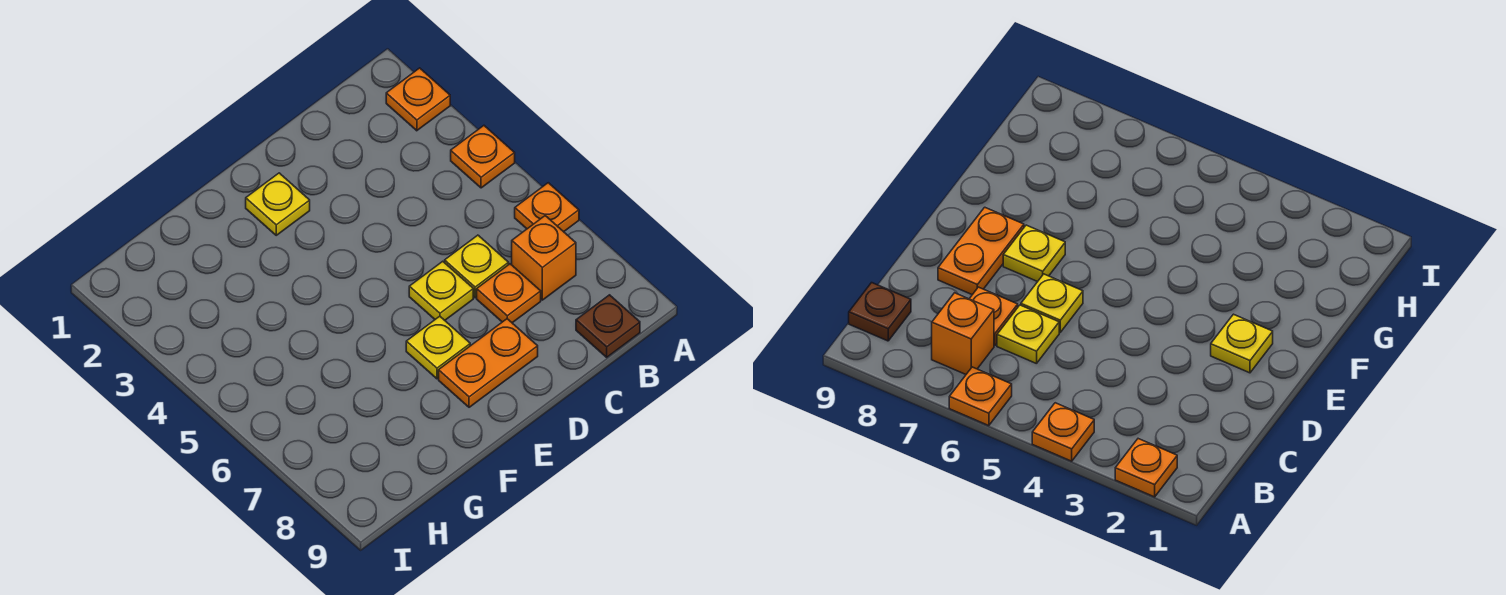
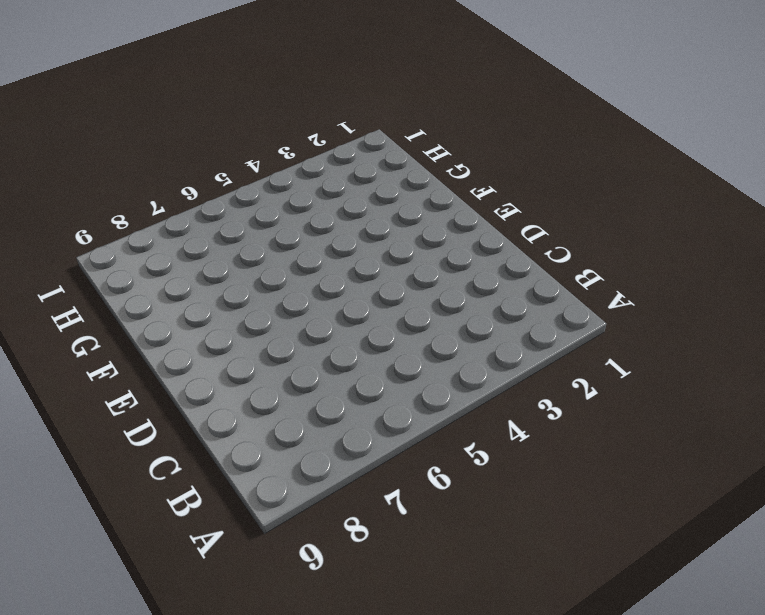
none -> orange 1x1 plate [386,68,450,131]
none -> orange 1x1 plate [451,126,515,188]

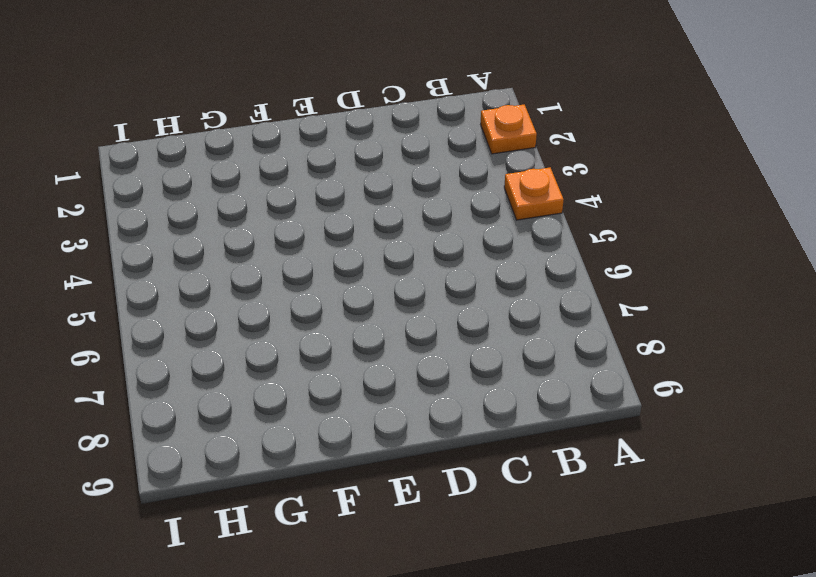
none -> orange 1x1 plate [515,183,579,232]
none -> orange 1x1 brick [512,216,576,300]

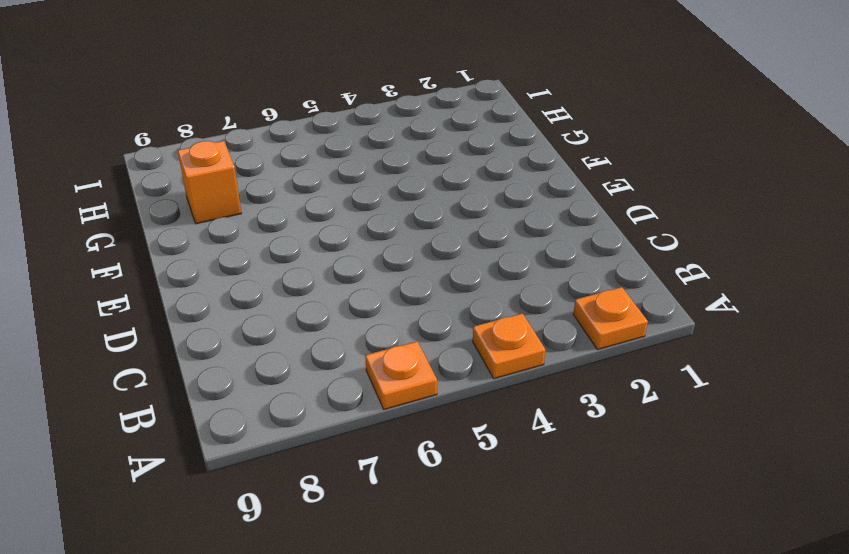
orange 1x1 brick [178,141,242,224] -> orange 1x1 brick moved to [512,216,576,300]
none -> brown 1x1 plate [576,295,640,357]
none -> yellow 1x1 plate [445,235,509,298]

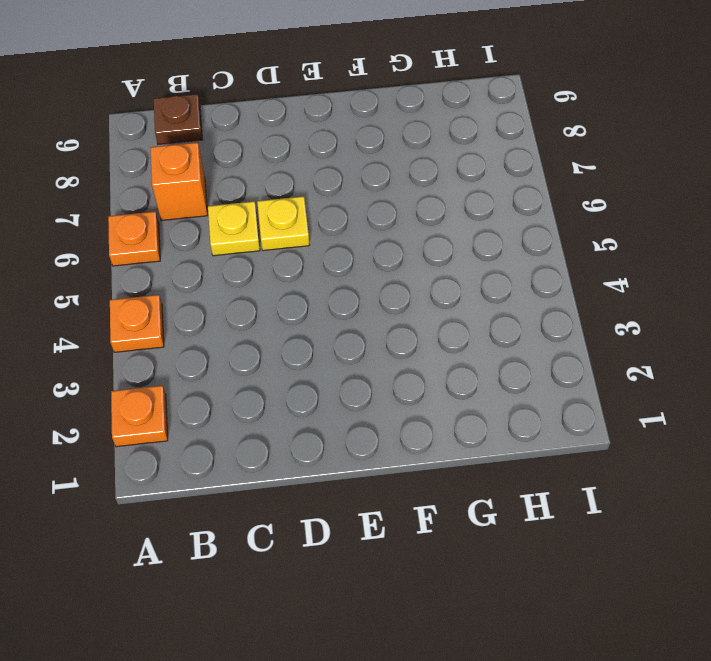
none -> orange 1x1 plate [477,264,541,323]
none -> orange 1x2 plate [439,319,538,407]

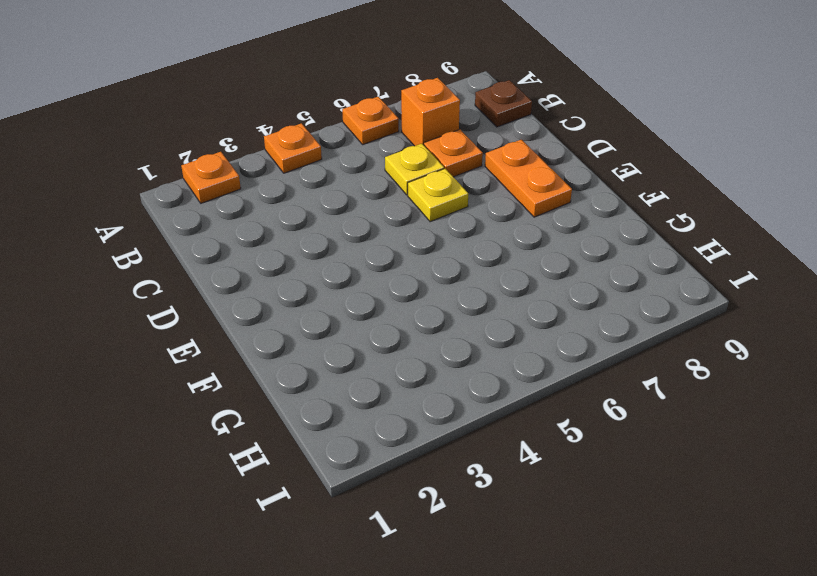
none -> yellow 1x1 plate [246,173,310,235]
none -> yellow 1x1 plate [406,316,470,379]

